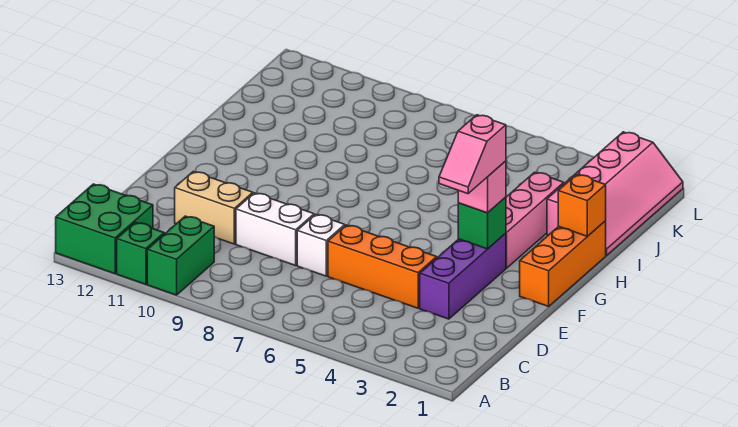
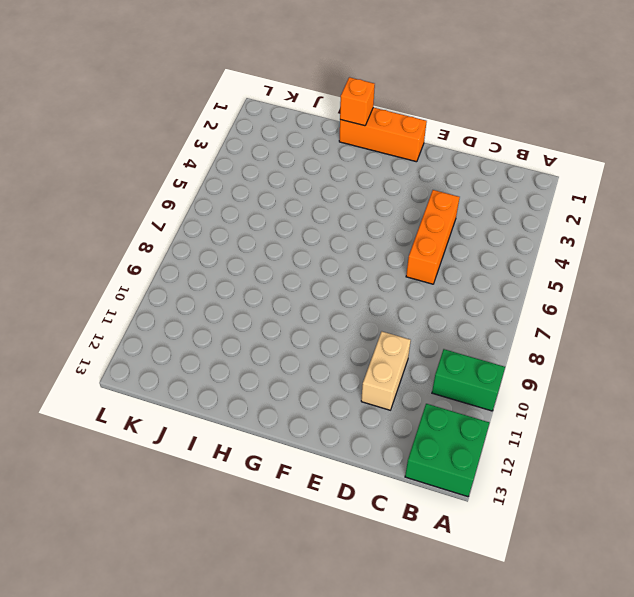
none -> green 1x1 brick [117,223,164,284]
none -> purple 1x3 brick [420,233,506,319]
none -> white 1x1 brick [297,214,345,276]

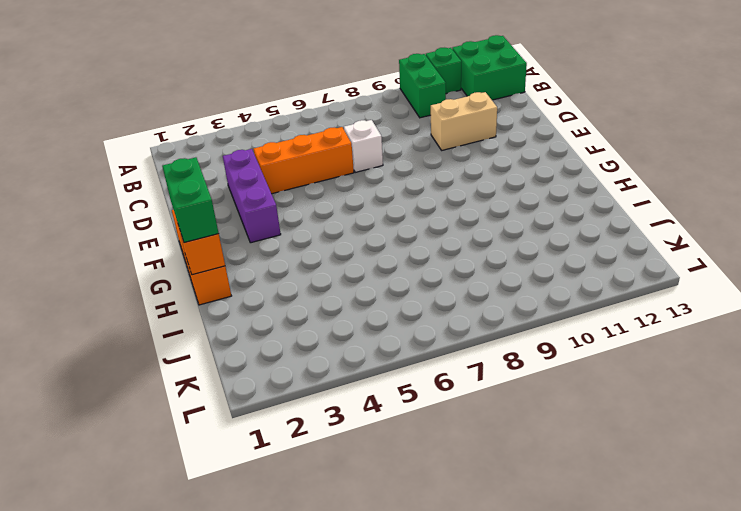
green 1x2 brick [162,157,219,243] -> none
none -> white 1x2 brick [236,193,314,265]
none -> pink 1x3 brick [506,172,564,268]
none -> pink 2x4 slope [547,132,683,255]

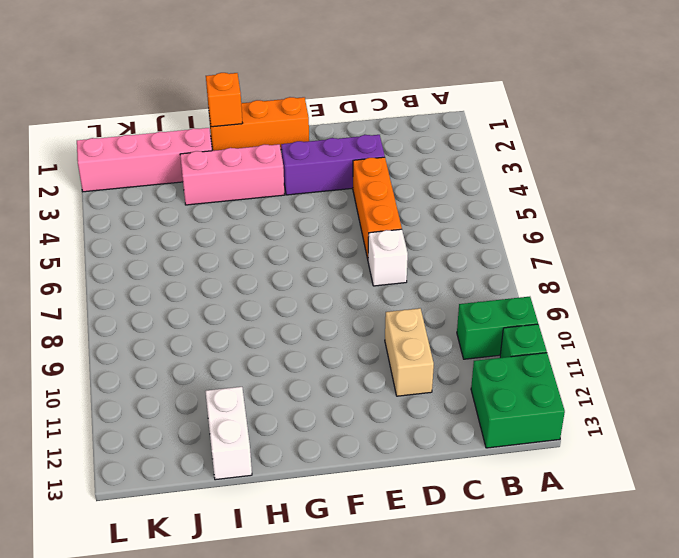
white 1x2 brick [205,387,252,480] -> white 1x2 brick moved to [236,193,314,265]
none -> green 1x1 brick [458,197,506,249]
none -> pink 1x1 brick [458,161,506,213]
none -> pink 1x2 slope [439,115,506,194]

